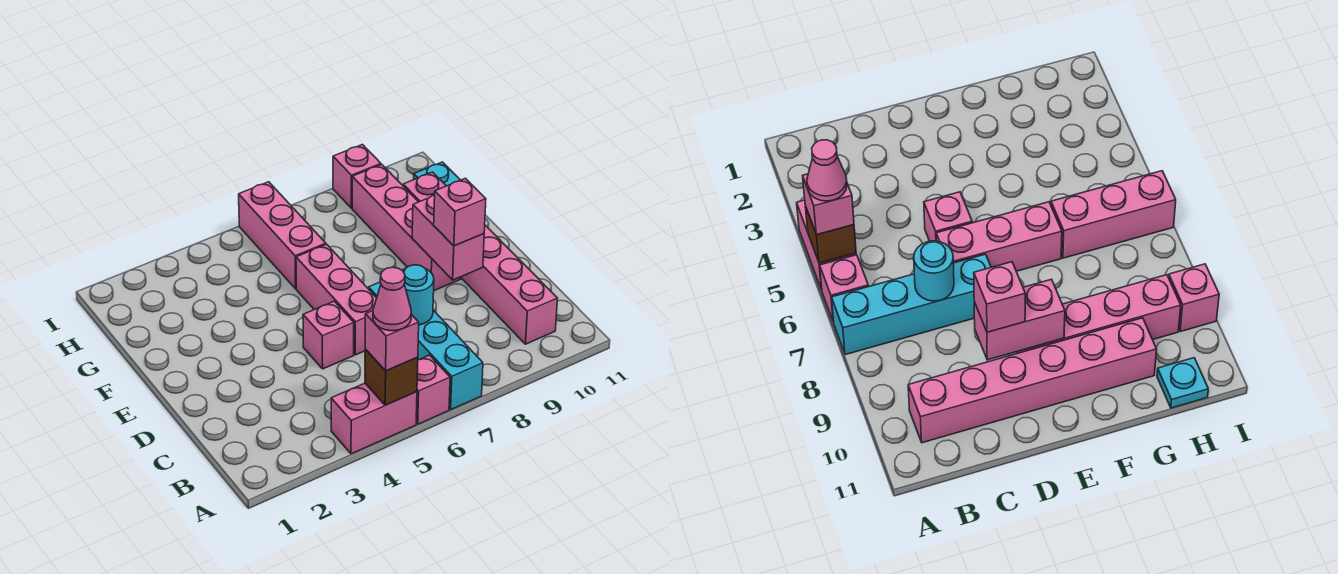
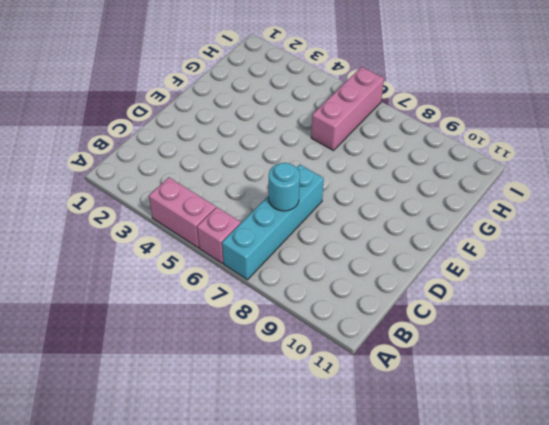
none -> pink 1x6 brick [403,172,558,344]
none -> pink 1x1 brick [303,301,354,369]
none -> pink 1x3 brick [296,244,377,355]

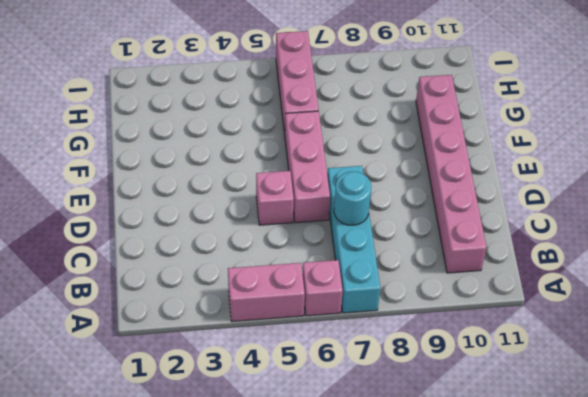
none -> pink 1x4 brick [352,165,461,291]
none -> cyan 1x1 plate [414,162,460,186]
none -> pink 1x1 brick [333,145,381,208]

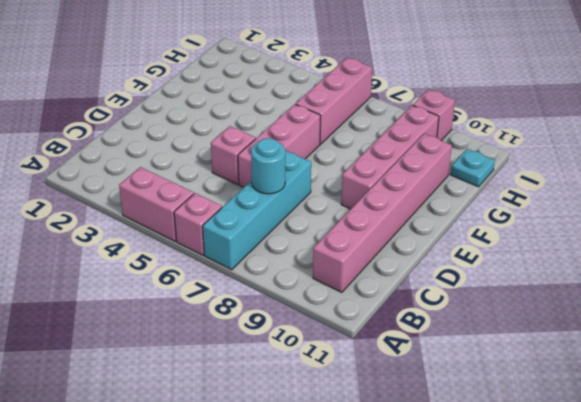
none -> brown 1x1 brick [365,349,418,405]
none -> pink 1x2 brick [412,195,484,280]
none -> pink 1x1 brick [365,311,419,371]

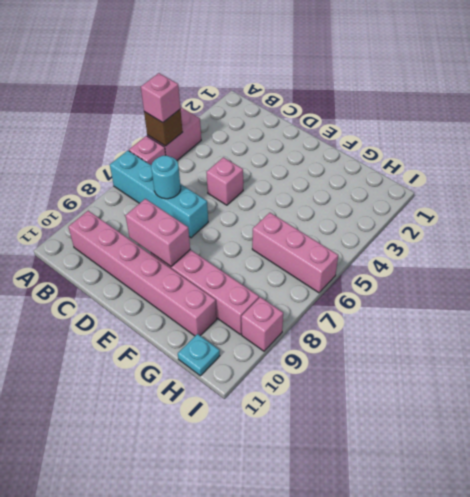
none -> pink 1x3 brick [296,244,377,355]
none -> pink 1x1 brick [434,178,486,246]
none -> pink 1x1 cone [373,267,411,331]

